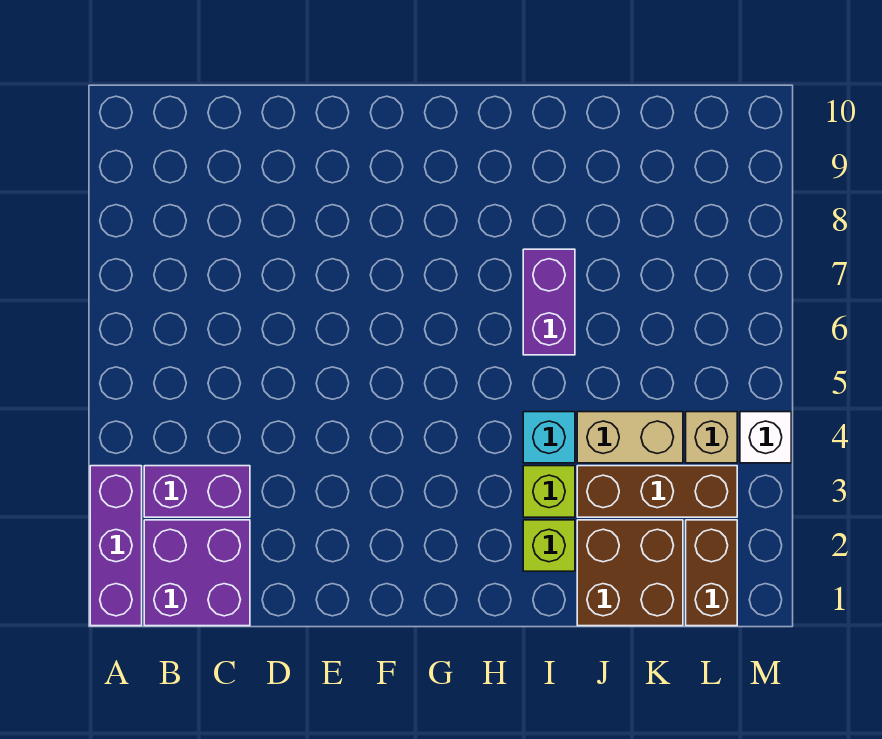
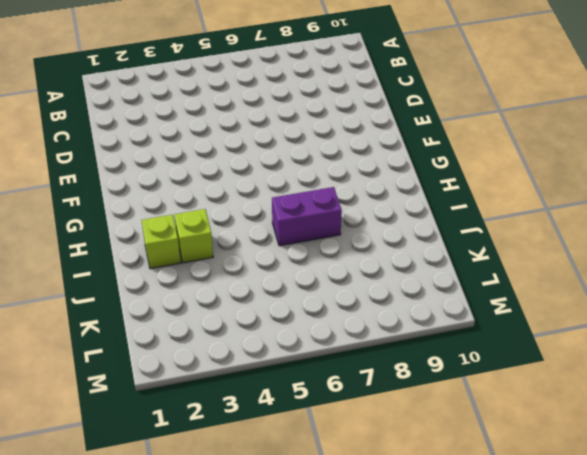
none -> purple 1x3 brick [90,466,142,626]
none -> purple 2x2 brick [144,520,250,626]
none -> purple 1x2 brick [144,466,250,517]

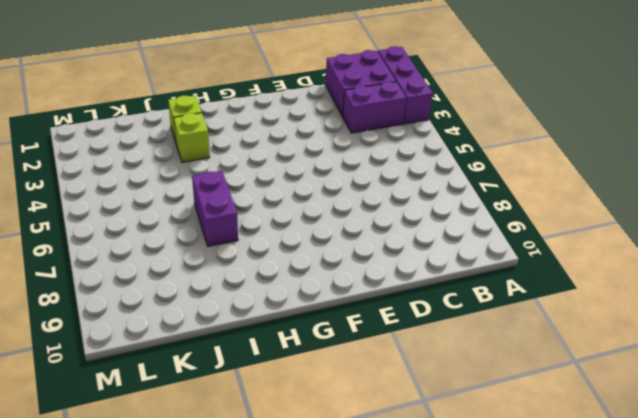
none -> cyan 1x1 brick [523,412,575,463]
none -> brown 2x2 brick [577,520,683,626]
none -> brown 1x3 brick [577,466,737,517]

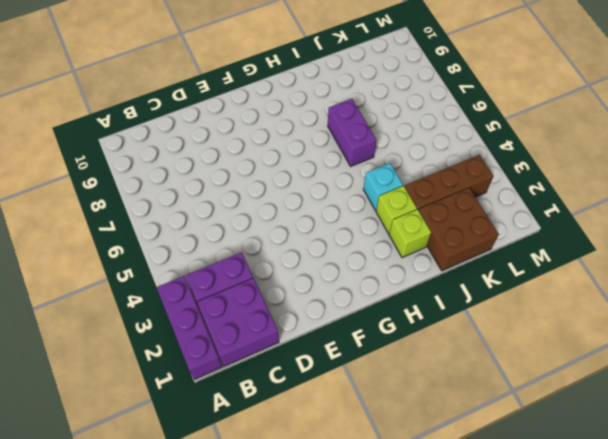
none -> tan 1x2 brick [577,412,683,463]
none -> brown 1x2 brick [686,520,737,626]
none -> tan 1x1 brick [686,412,737,463]

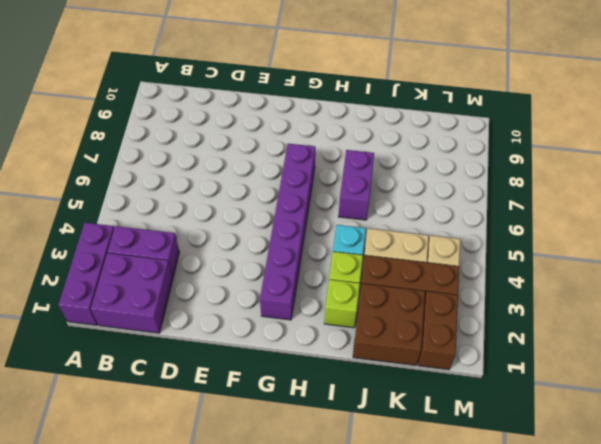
purple 1x6 brick [260,144,315,320] -> none
none -> white 1x1 brick [740,412,791,463]

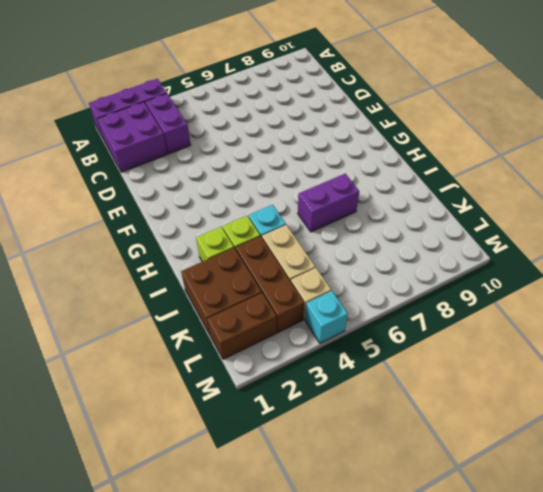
cyan 1x1 brick [305,291,348,343] -> white 1x1 brick [740,412,791,463]

